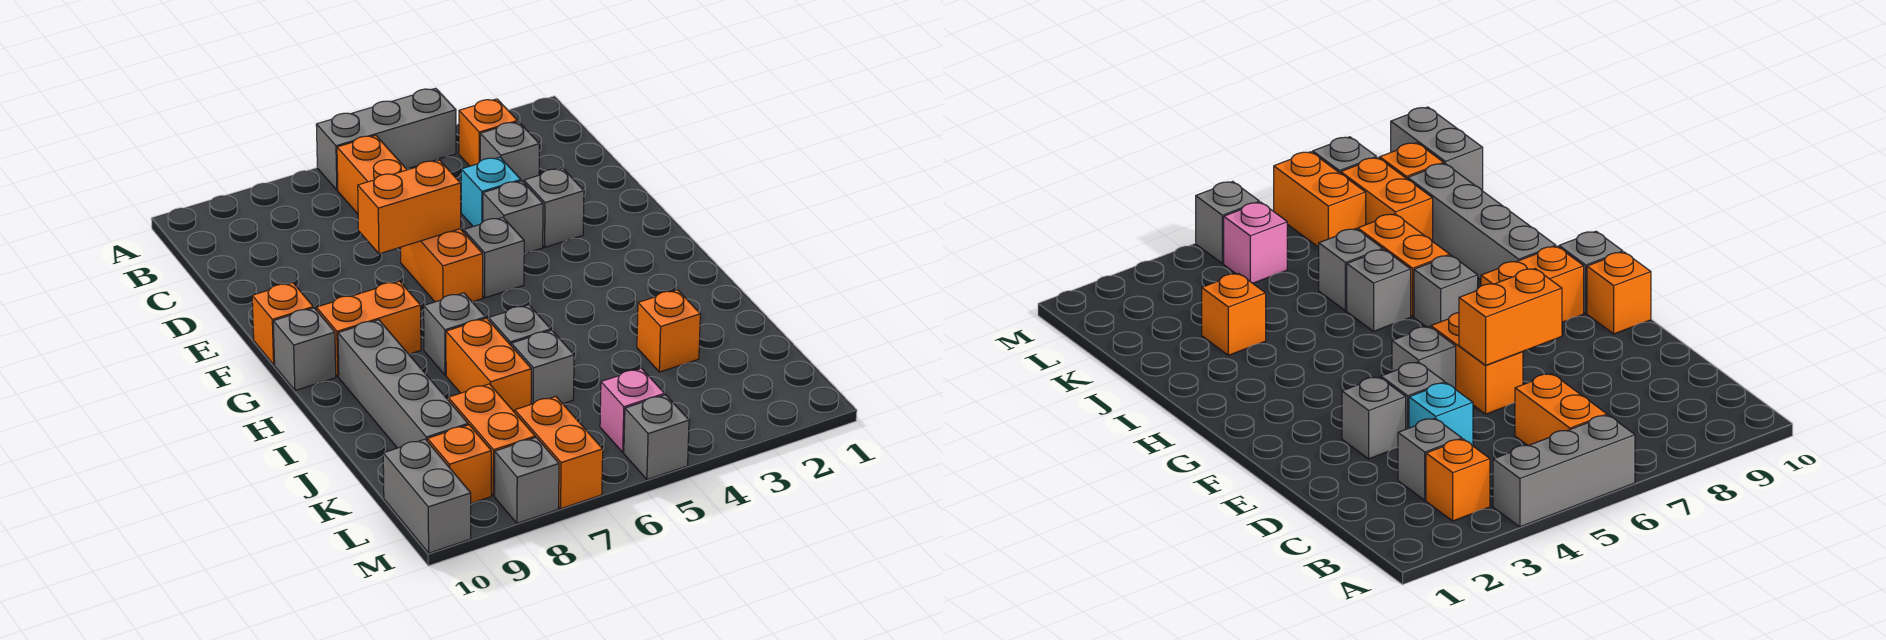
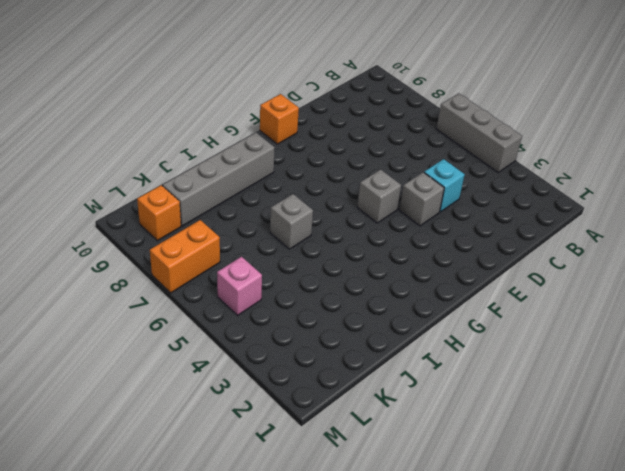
none -> orange 1x1 brick [459,99,518,166]
none -> orange 1x2 brick [337,135,407,214]
none -> grey 1x1 brick [480,122,539,182]

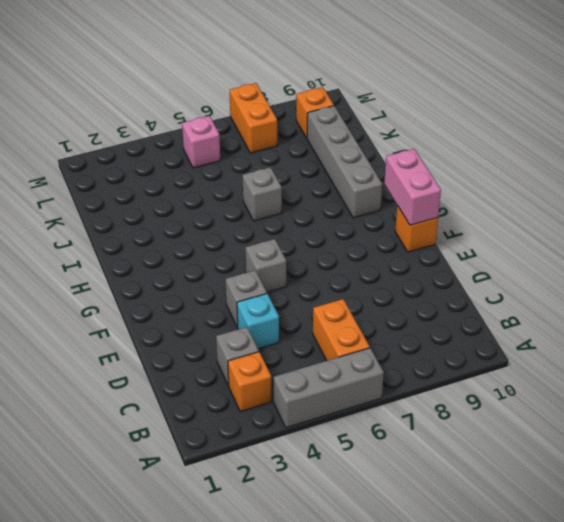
pink 1x2 brick [384,149,441,225] -> none
none -> grey 1x1 brick [524,168,584,247]
none -> orange 1x2 brick [401,229,483,302]
none -> orange 1x2 brick [316,281,421,377]

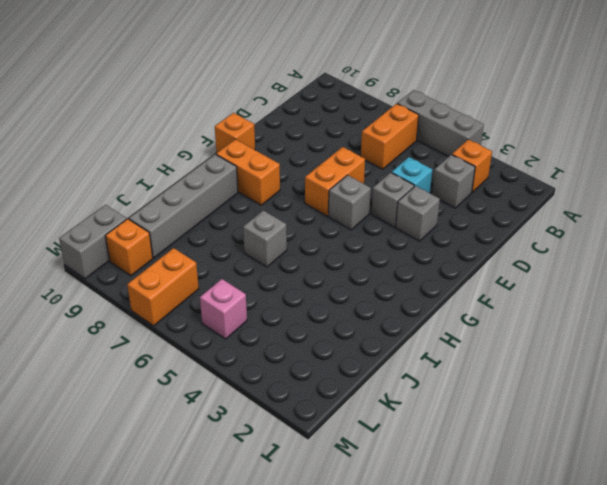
none -> grey 1x1 brick [273,308,336,391]
none -> grey 1x1 brick [424,293,486,375]
none -> orange 1x2 brick [446,318,531,412]

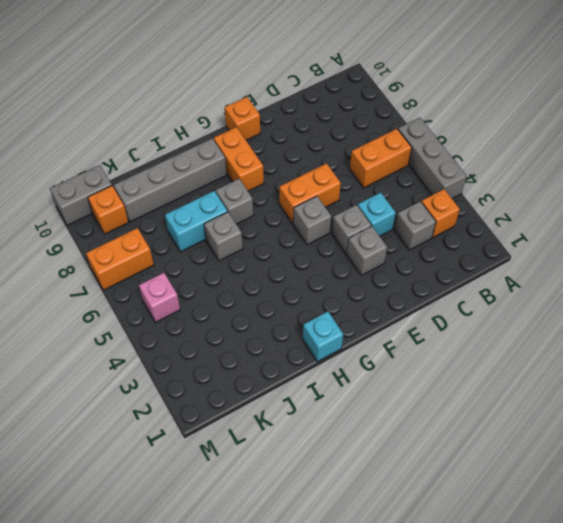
cyan 1x1 brick [303,311,343,362] -> none
cyan 1x2 brick [165,191,228,252] -> orange 1x2 brick [446,318,531,412]
none -> grey 1x1 brick [273,308,336,391]
none -> orange 1x1 brick [637,290,700,372]
none -> grey 1x1 brick [511,330,574,404]

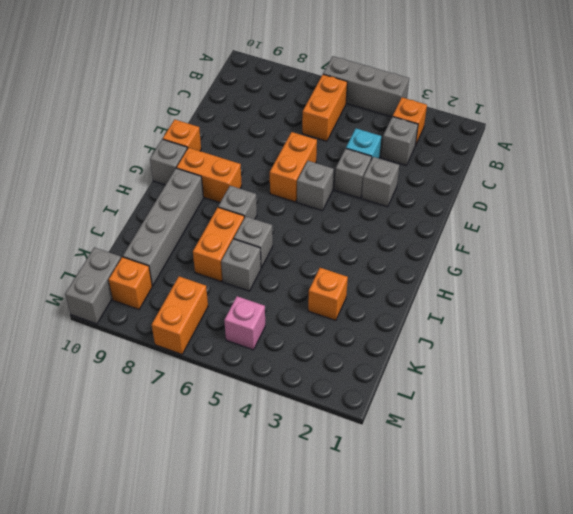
none -> orange 1x2 brick [448,384,535,496]
none -> grey 1x1 brick [624,395,689,480]
none -> grey 1x1 brick [495,438,559,523]

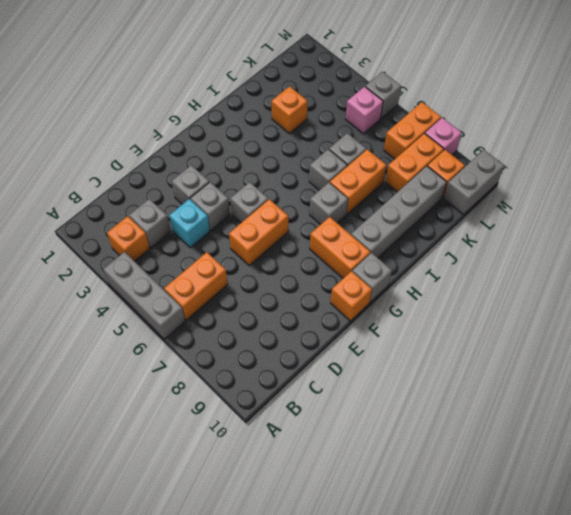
pink 1x1 brick [425,118,462,155] -> grey 1x1 brick [495,438,559,523]
none -> orange 1x2 brick [358,160,461,254]

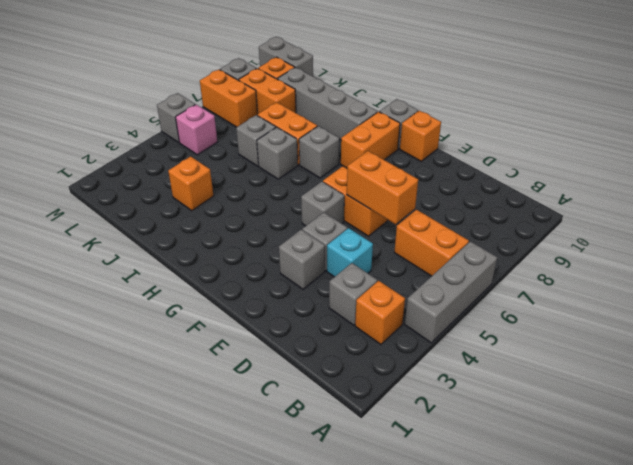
orange 1x2 brick [347,151,418,224] -> orange 1x2 brick turned to [358,160,461,254]

